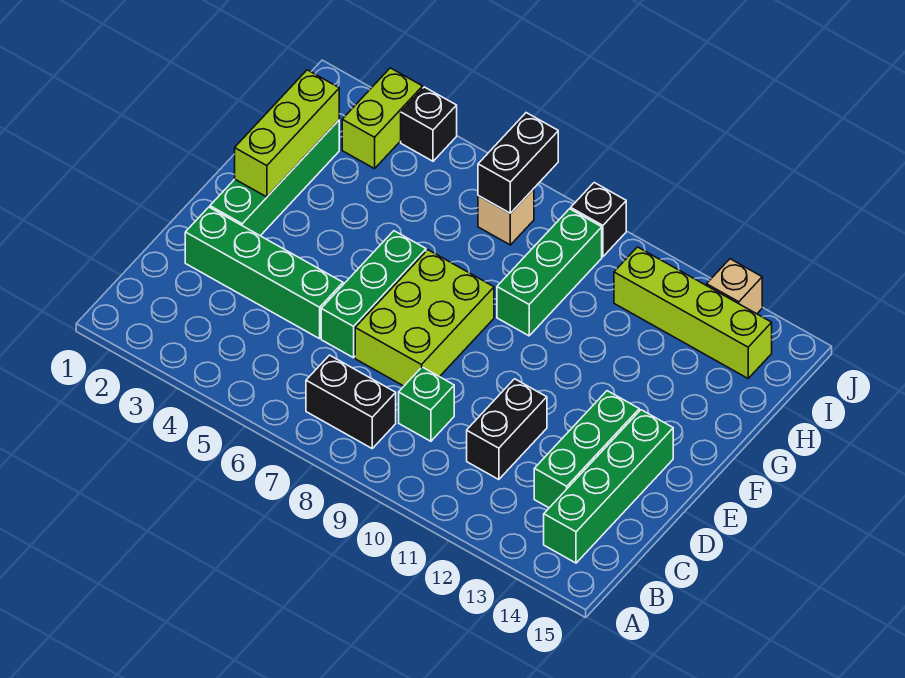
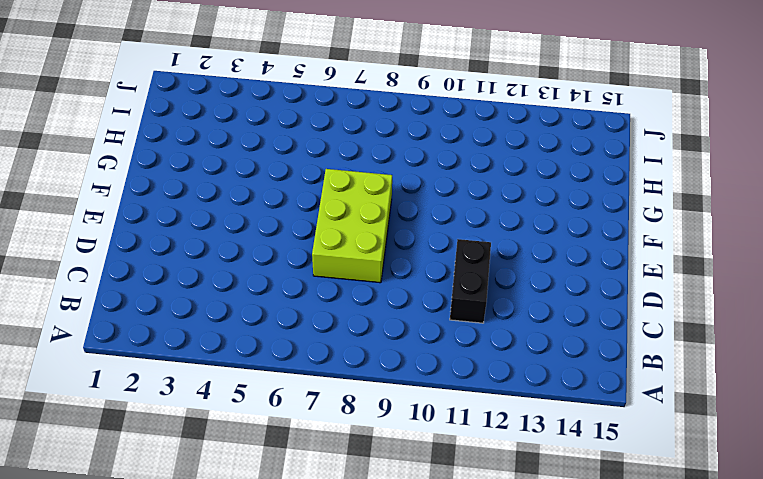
none -> black 1x2 brick [306,355,396,448]
none -> green 1x4 brick [544,410,673,563]
none -> green 1x1 brick [399,367,454,441]

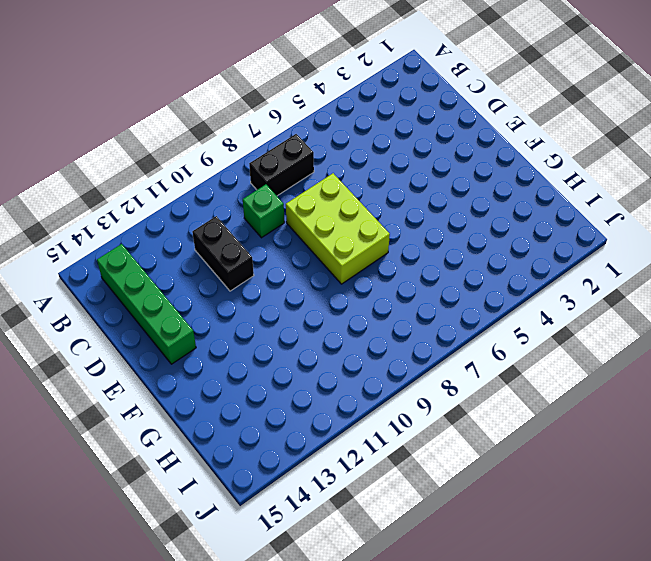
none -> green 1x3 brick [534,391,639,508]
none -> green 1x4 brick [185,207,343,339]
none -> green 1x3 brick [321,231,426,358]

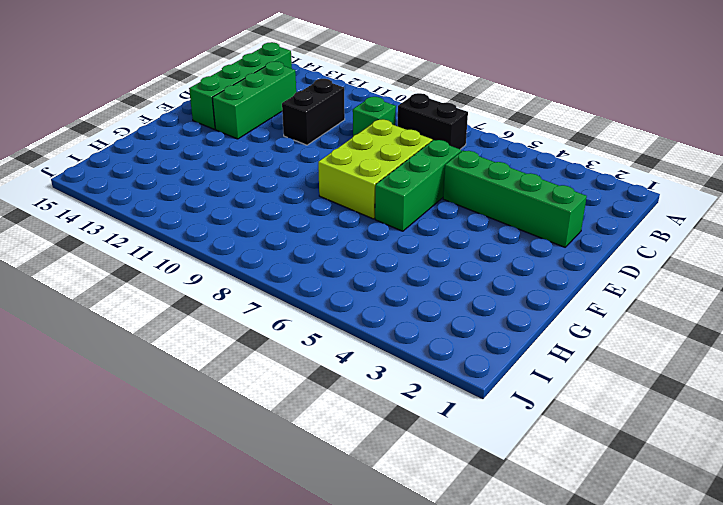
none -> green 1x4 brick [210,120,339,236]
none -> green 1x3 brick [497,209,602,336]
none -> lime 1x2 brick [342,68,423,169]

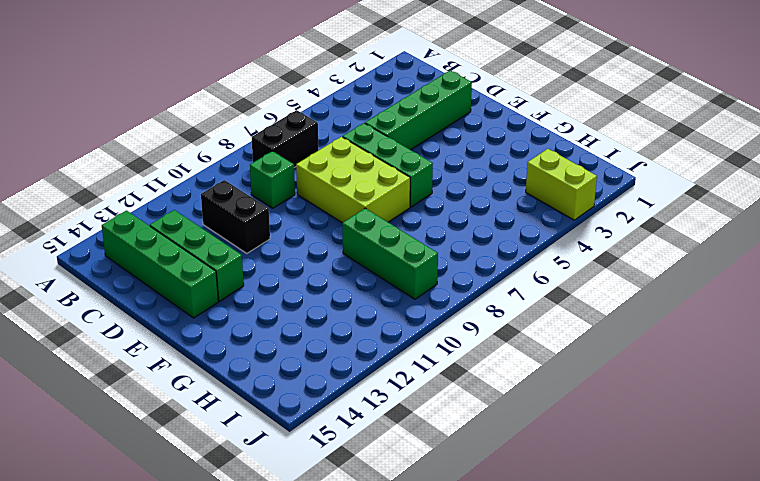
none -> green 1x4 brick [210,120,339,236]
none -> tan 1x1 brick [478,189,534,245]
none -> lime 1x4 brick [614,247,772,378]

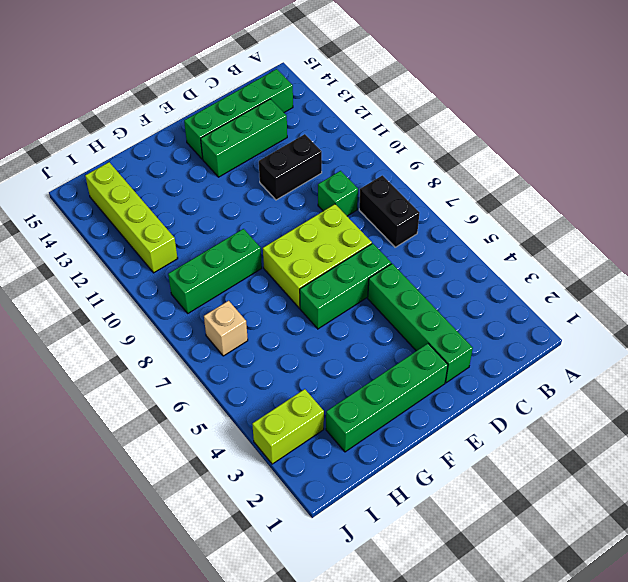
none -> black 1x1 brick [401,87,457,161]
none -> black 1x1 brick [571,183,626,257]
none -> tan 1x1 brick [707,259,762,314]

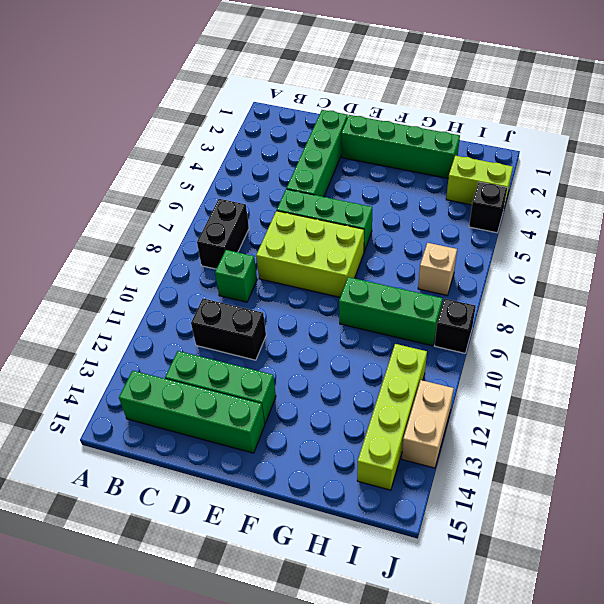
tan 1x2 brick [402,380,454,468] -> tan 1x1 brick [707,259,762,314]
none -> lime 1x3 brick [235,70,339,197]
none -> black 1x2 brick [478,113,558,213]

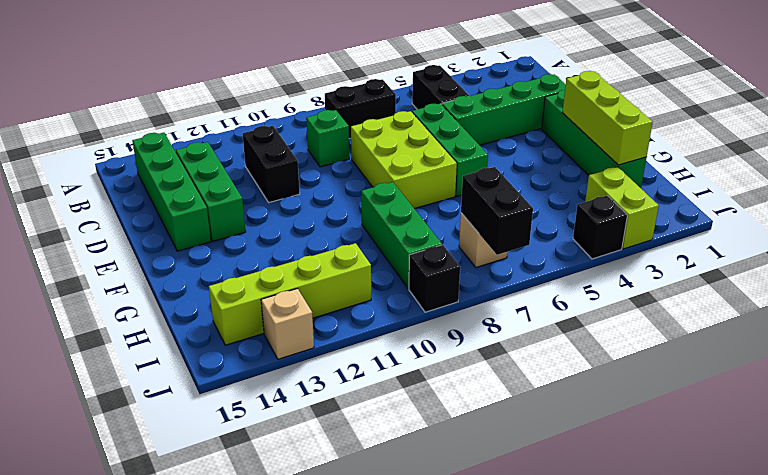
black 1x2 brick [412,65,469,109] -> none

